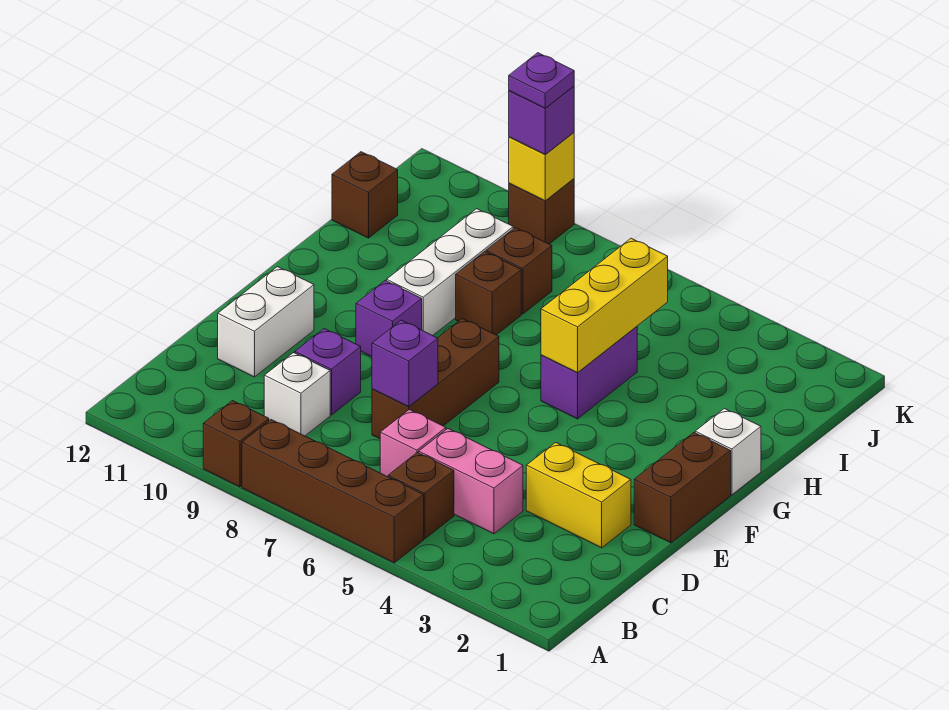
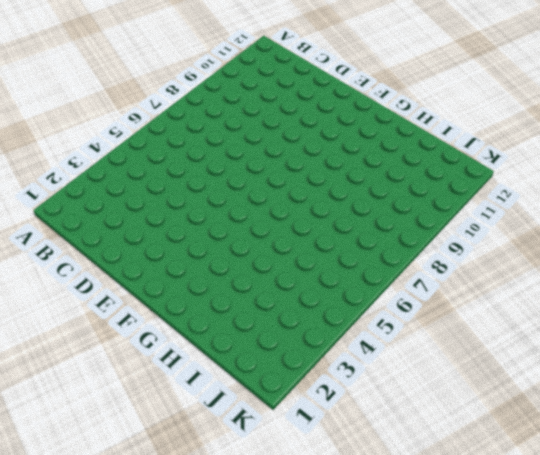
none -> brown 1x4 brick [242,420,424,563]
none -> brown 1x1 brick [203,401,269,487]
none -> brown 1x1 brick [388,452,454,539]

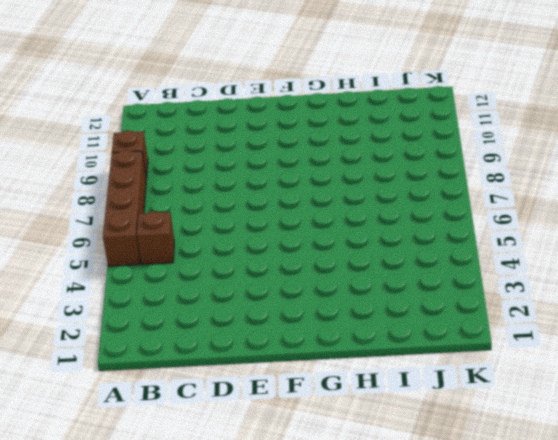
none -> pink 1x2 brick [419,429,523,534]
none -> pink 1x1 brick [380,409,446,477]
none -> white 1x1 brick [264,353,330,436]

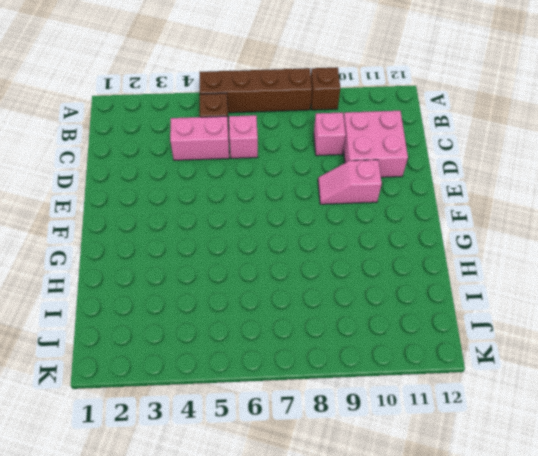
pink 1x1 brick [314,112,346,156] -> white 1x1 brick [264,353,330,436]
pink 2x2 brick [343,111,408,177] -> white 1x2 brick [218,267,314,377]
pink 1x2 slope [318,160,382,204] -> none
none -> yellow 1x2 brick [526,442,631,548]
none -> brown 1x3 brick [372,319,499,439]
none -> purple 1x1 brick [295,329,361,415]

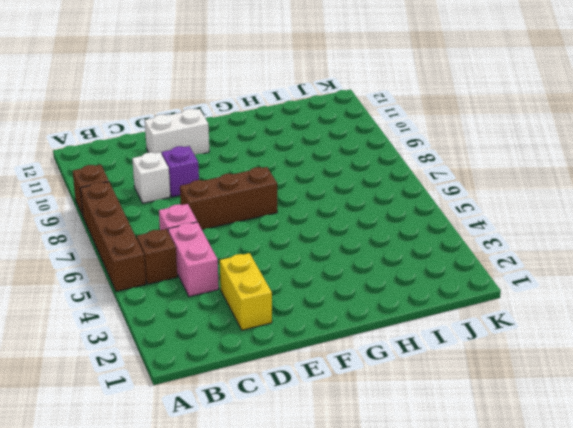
none -> brown 1x2 brick [634,433,731,543]
none -> purple 1x1 brick [356,281,422,357]
none -> white 1x1 brick [695,408,761,495]

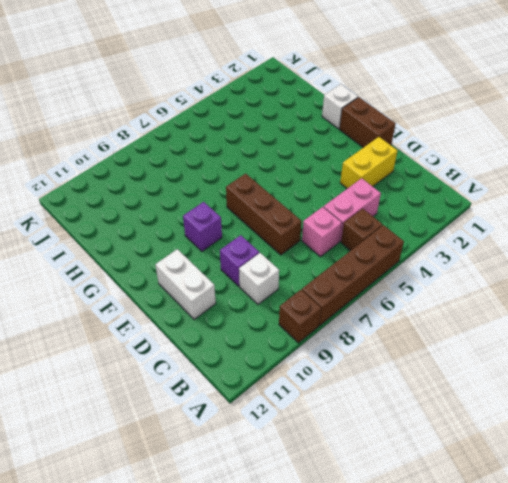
none -> purple 1x2 brick [541,327,637,419]
none -> white 1x3 brick [387,209,513,336]
none -> brown 1x1 brick [456,252,521,335]

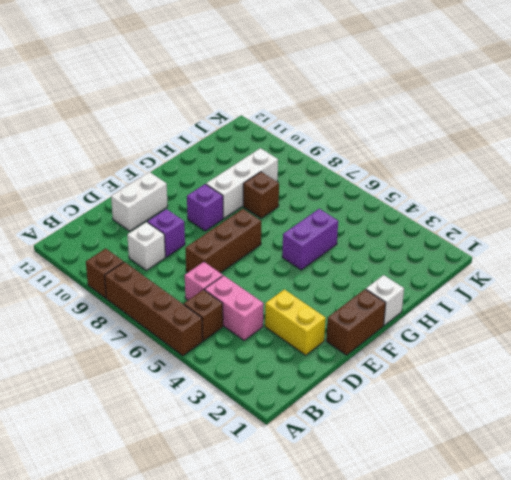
none -> brown 1x1 brick [486,228,552,314]
none -> brown 1x1 brick [332,152,398,238]
none -> brown 1x1 brick [509,179,574,244]

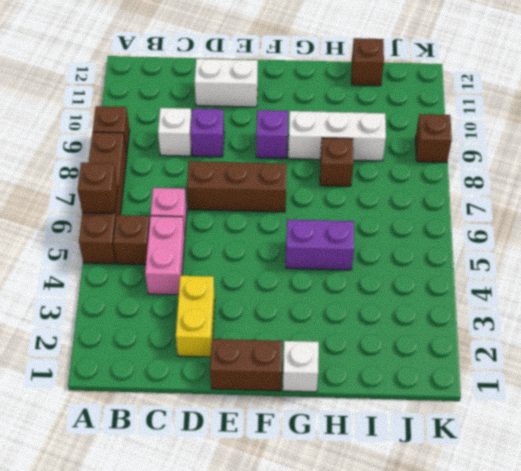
brown 1x1 brick [78,163,118,213] -> brown 1x1 brick moved to [486,228,552,314]
none -> purple 1x1 brick [372,320,438,407]
none -> yellow 1x3 brick [541,238,668,373]
none -> yellow 1x1 brick [509,133,574,201]

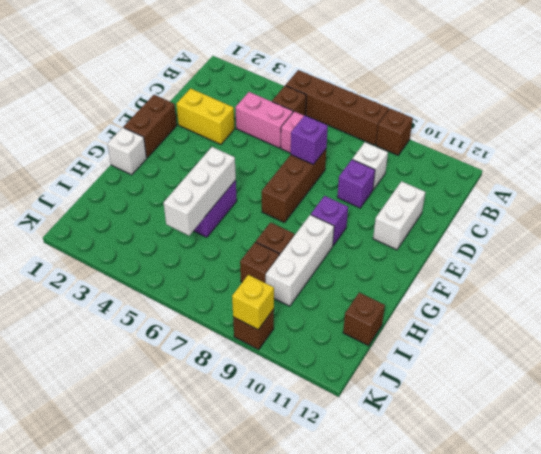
white 1x3 brick [164,147,236,236] -> yellow 1x3 brick [541,238,668,373]
none -> purple 1x1 brick [509,86,574,155]
none -> purple 1x1 plate [509,53,574,108]

